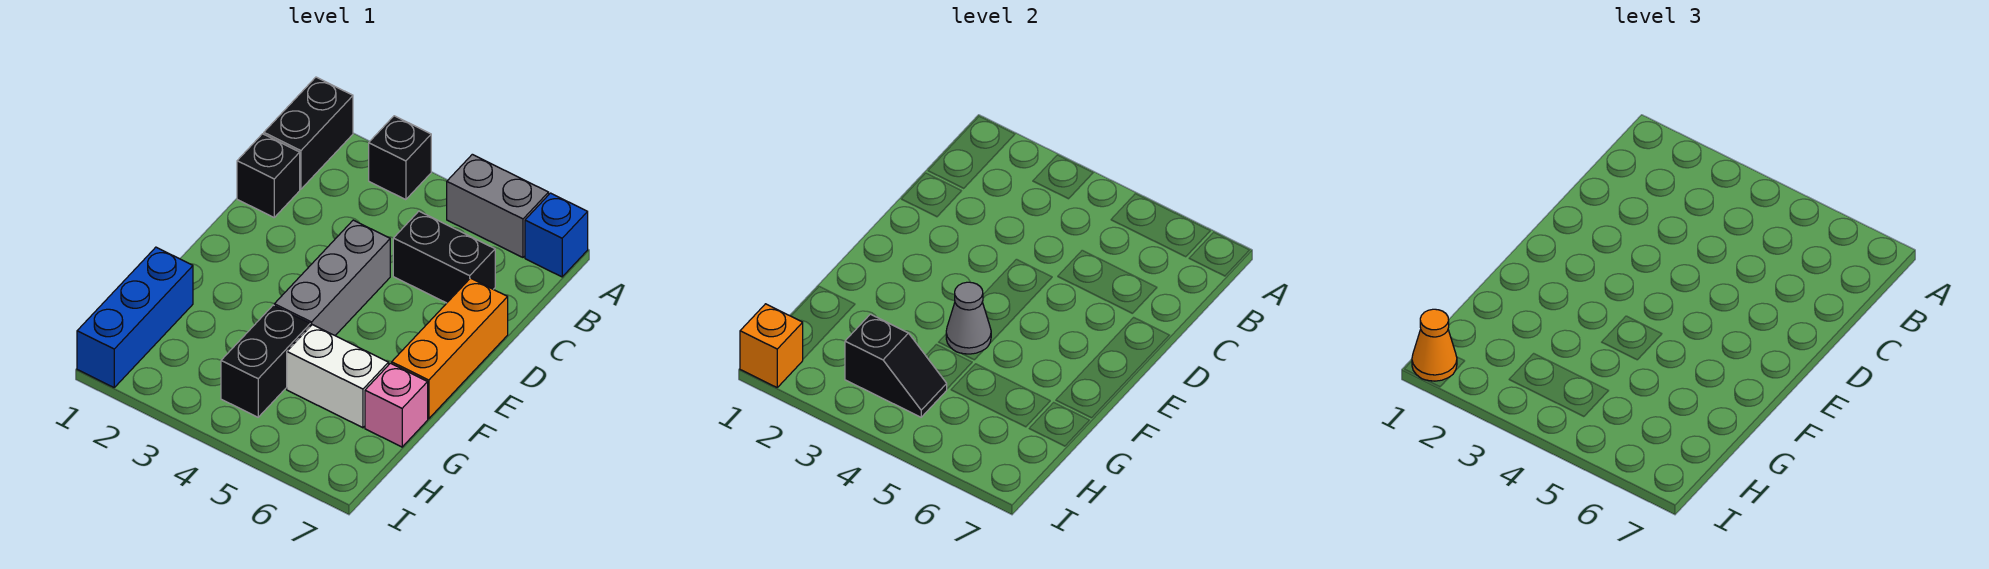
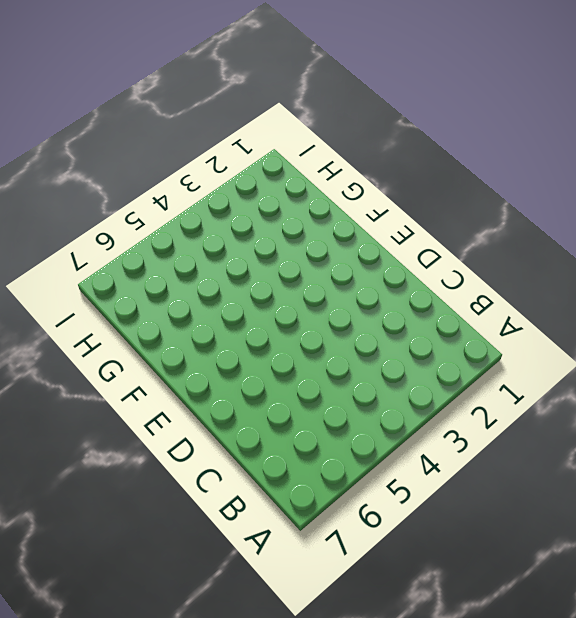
none -> black 1x2 brick [264,77,353,189]
none -> black 1x1 brick [369,116,431,200]
none -> grey 1x2 brick [447,154,549,257]

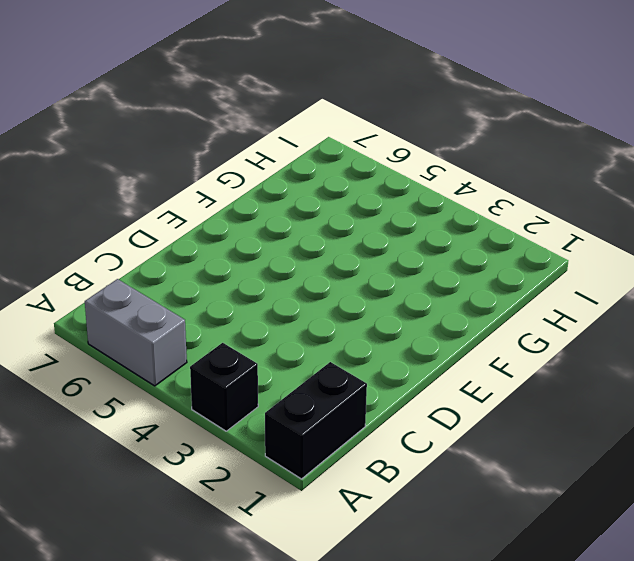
none -> blue 1x1 brick [525,193,588,277]
none -> black 1x1 brick [237,134,300,217]
none -> black 1x2 brick [393,211,495,303]

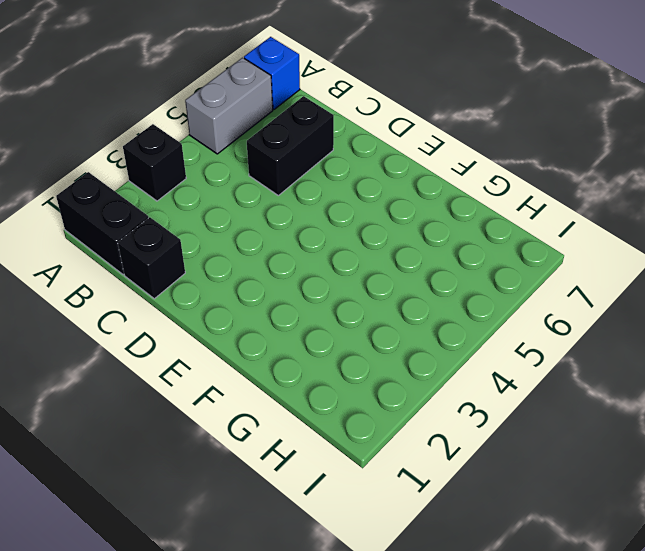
none -> grey 1x3 brick [274,220,390,335]
none -> orange 1x3 brick [392,278,508,419]
none -> blue 1x3 brick [77,247,193,387]

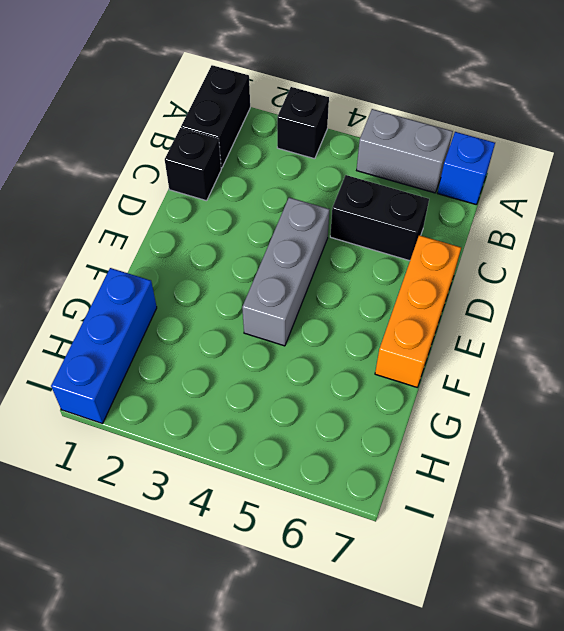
none -> black 1x2 brick [221,305,310,417]
none -> white 1x2 brick [287,325,389,428]
none -> pink 1x1 brick [365,363,428,447]

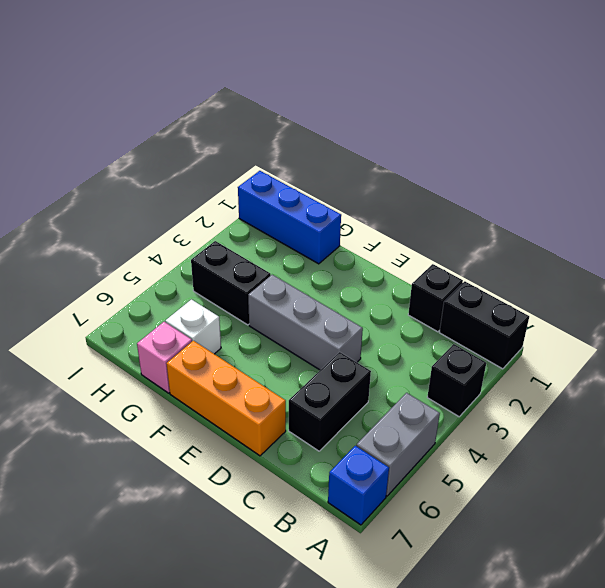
white 1x1 brick [165,300,221,354] -> white 1x2 brick [287,325,389,428]
none -> grey 1x1 cone [946,282,991,354]
none -> black 1x2 slope [845,314,947,417]
none -> orange 1x1 brick [740,304,803,387]

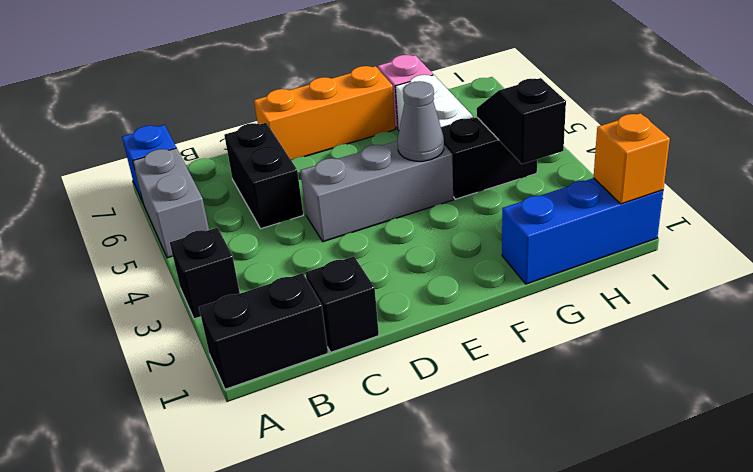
none -> orange 1x1 cone [1412,309,1457,381]

